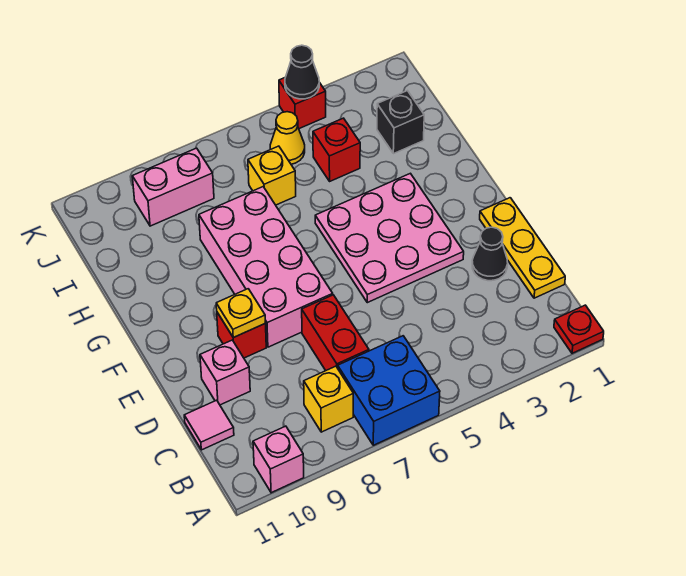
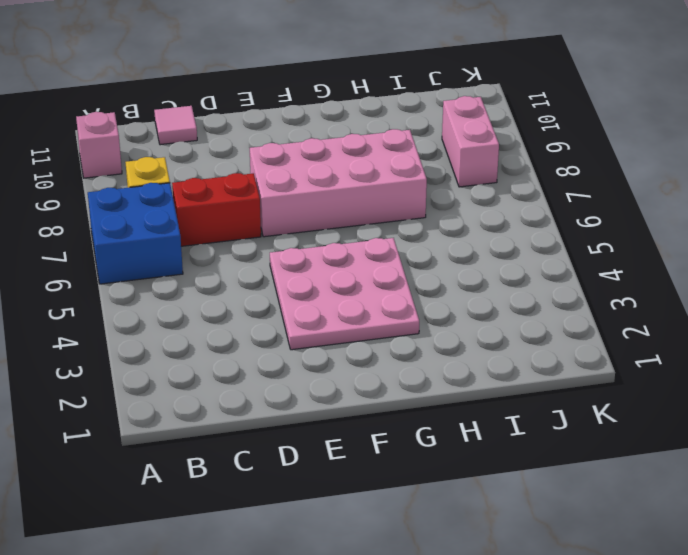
none -> red 1x1 plate [554,305,604,353]
none -> yellow 1x3 plate [480,198,565,298]
none -> black 1x1 cone [472,227,508,281]

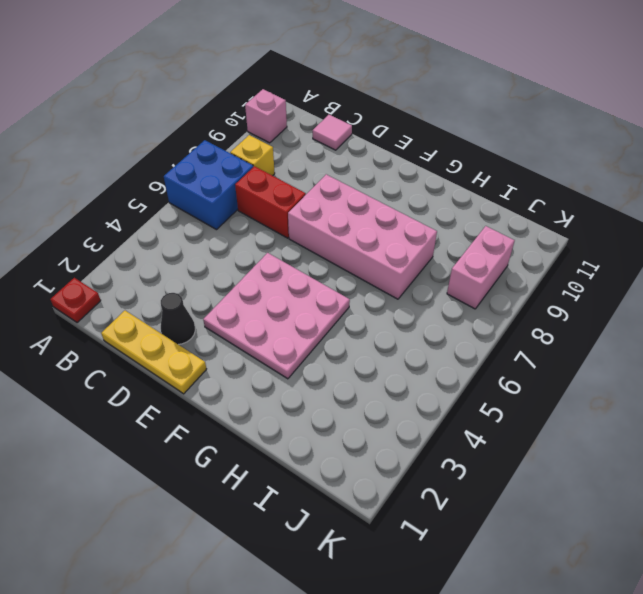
none -> pink 1x1 brick [200,340,250,405]
none -> red 1x1 brick [217,313,266,358]
none -> black 1x1 brick [377,91,424,154]

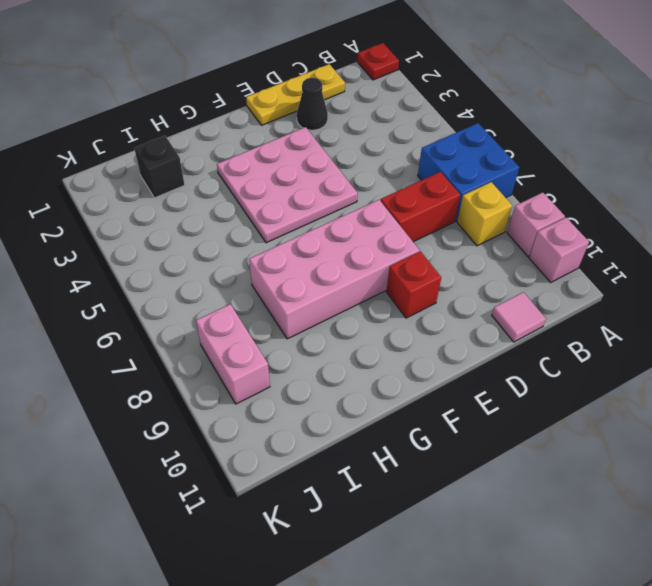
pink 1x1 brick [507,193,565,256] -> pink 1x1 brick moved to [200,340,250,405]
none -> red 1x1 brick [313,118,360,181]
none -> yellow 1x1 brick [248,146,296,205]
none -> yellow 1x1 cone [270,112,305,164]

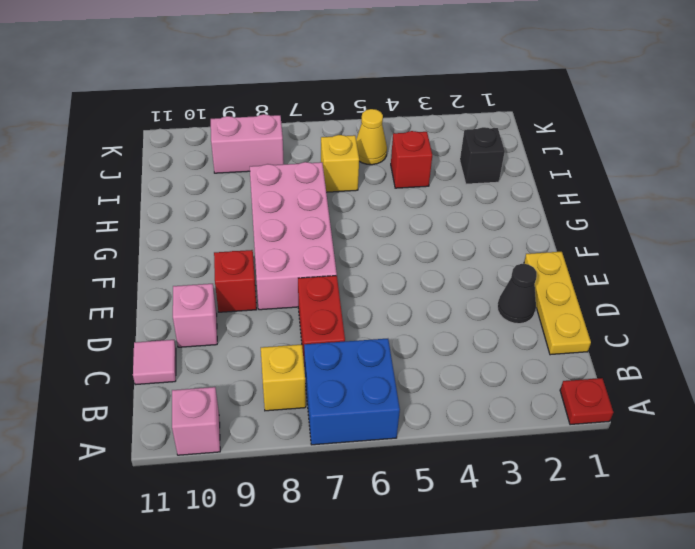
none -> pink 3x3 plate [315,173,464,303]
none -> red 1x1 brick [279,78,326,129]
none -> yellow 1x1 plate [216,289,265,338]

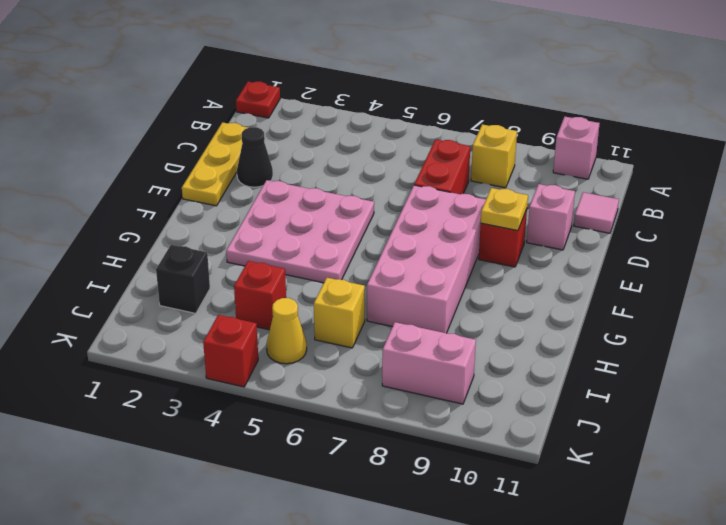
none -> blue 2x2 brick [338,336,440,445]
none -> black 1x1 cone [285,45,319,99]

